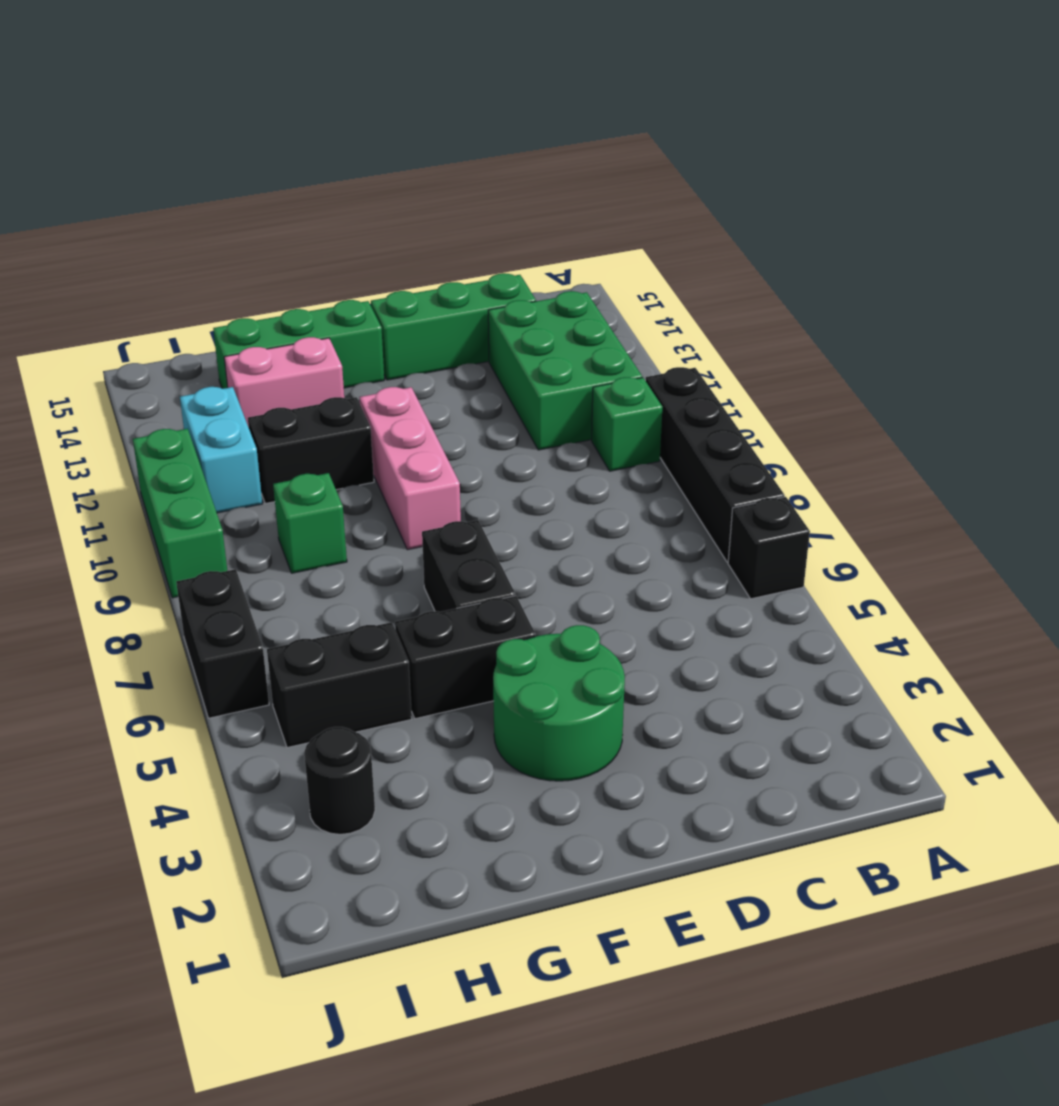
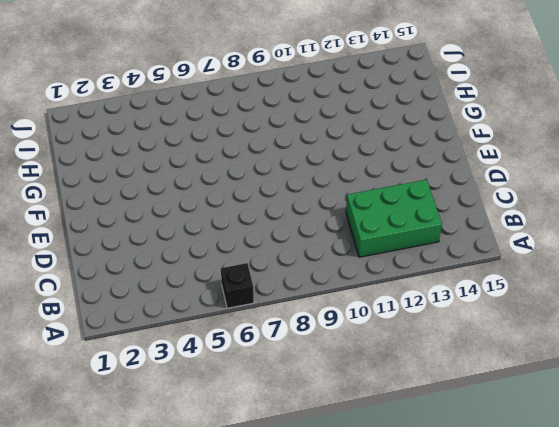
none -> black 1x4 brick [646,367,785,562]
none -> green 1x1 brick [592,377,662,471]
none -> green 1x3 brick [371,273,536,380]

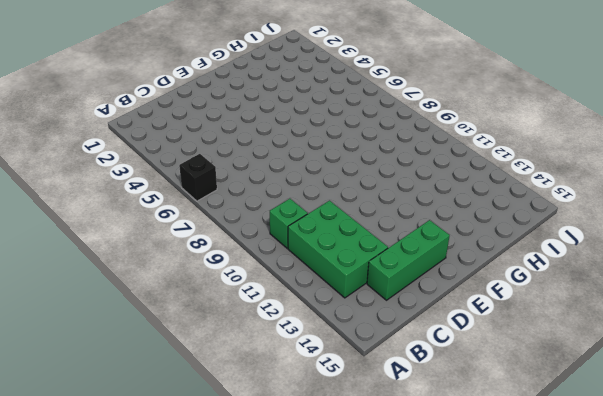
none -> black 1x4 brick [646,367,785,562]
none -> green 2x2 round brick [493,625,625,781]
none -> black 1x2 brick [395,596,536,719]

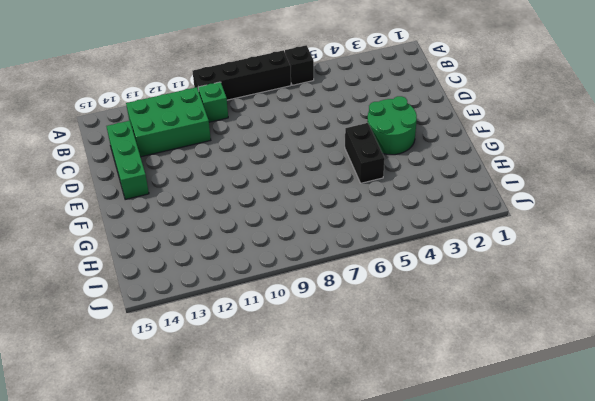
none -> black 1x2 brick [422,520,515,612]
none -> pink 1x3 brick [360,387,461,550]
none -> green 1x3 brick [213,300,384,389]

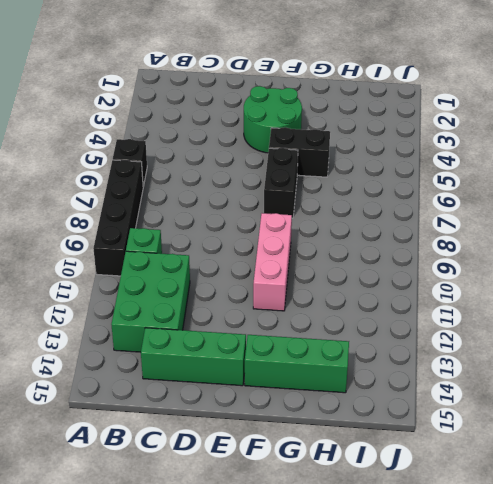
none -> black 1x2 brick [248,397,374,504]
none -> pink 1x2 brick [224,337,344,427]
none -> black 1x2 brick [267,622,412,748]

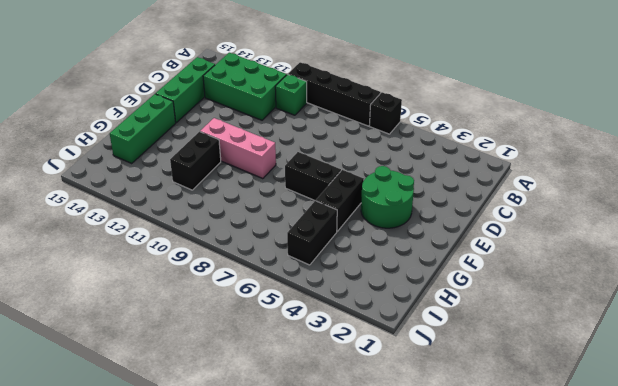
none -> pink 1x2 brick [224,337,344,427]
none -> green 1x1 brick [273,473,347,573]
none -> black 1x1 round brick [304,727,375,834]

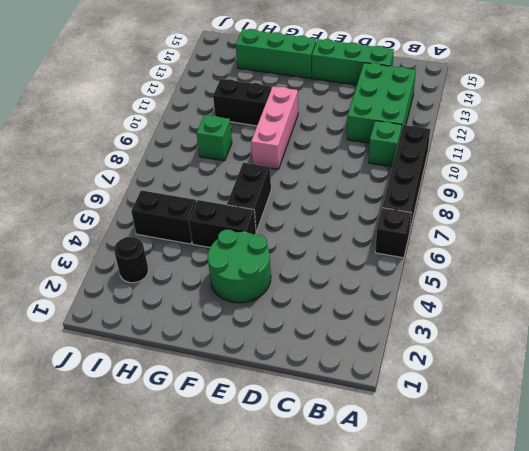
none -> pink 1x2 brick [224,337,344,427]
none -> cyan 1x2 brick [180,387,262,513]
none -> black 1x2 brick [176,569,269,718]

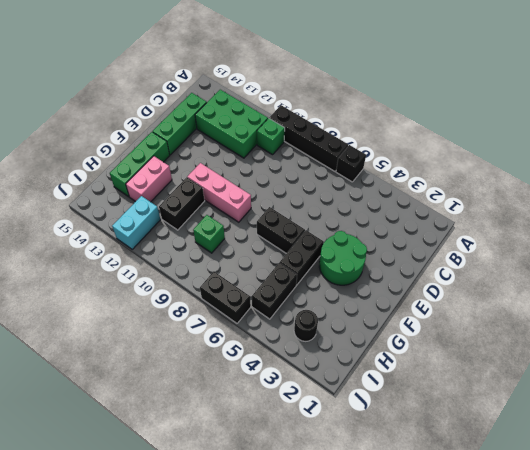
cyan 1x2 brick [112,196,161,249] -> cyan 1x2 brick turned to [180,387,262,513]
none -> green 1x3 brick [133,429,227,598]

